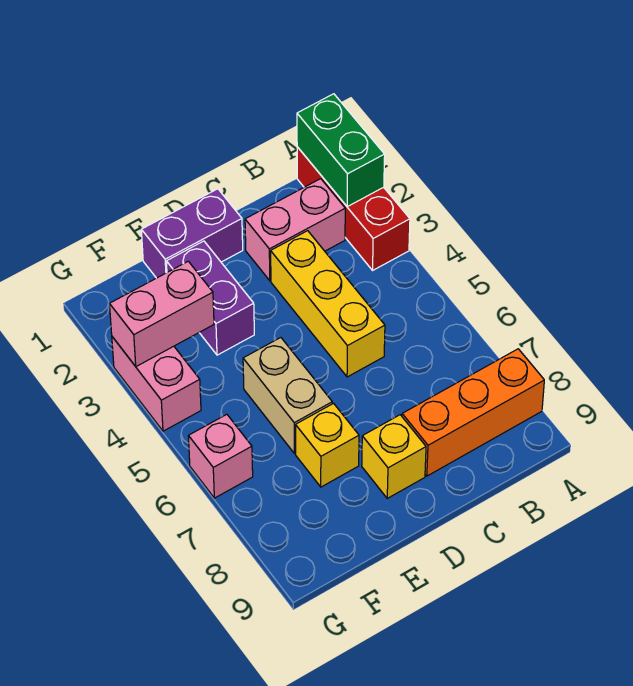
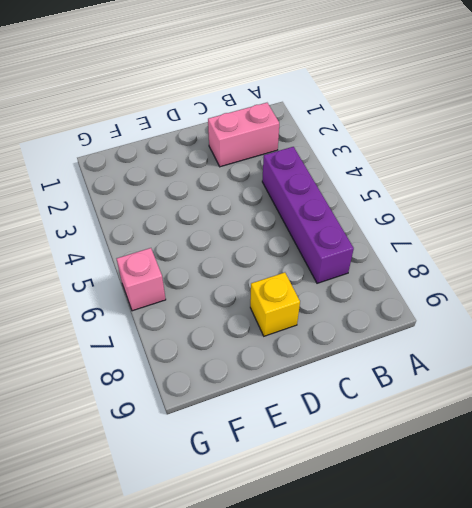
purple 1x4 brick [262,147,354,283] -> none
none -> red 1x3 brick [297,147,410,270]
none -> orange 1x3 brick [402,349,544,476]
none -> yellow 1x3 brick [271,231,385,377]

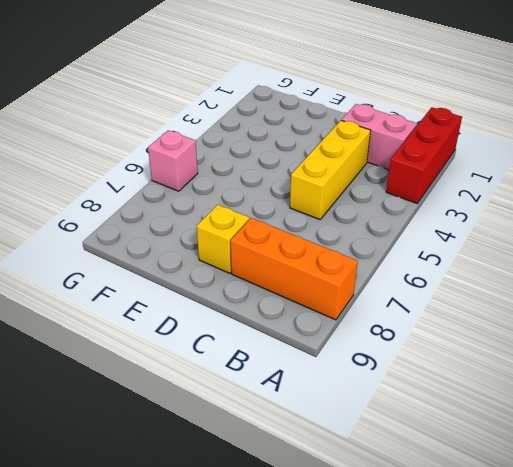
none -> purple 1x2 brick [141,189,243,278]
none -> purple 1x2 brick [166,241,254,355]
none -> tan 1x2 brick [243,338,332,454]

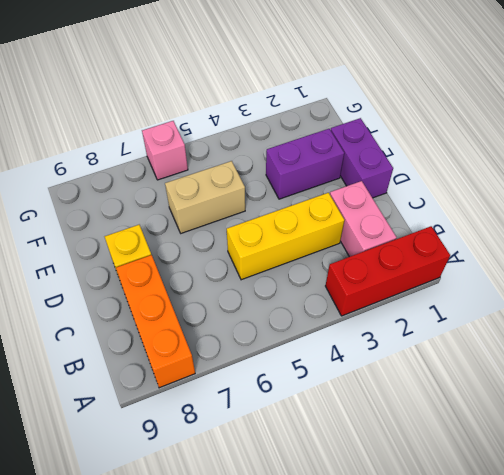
none -> yellow 1x1 brick [296,404,359,487]
none -> pink 1x2 brick [112,337,201,431]
none -> green 1x2 brick [297,94,385,207]

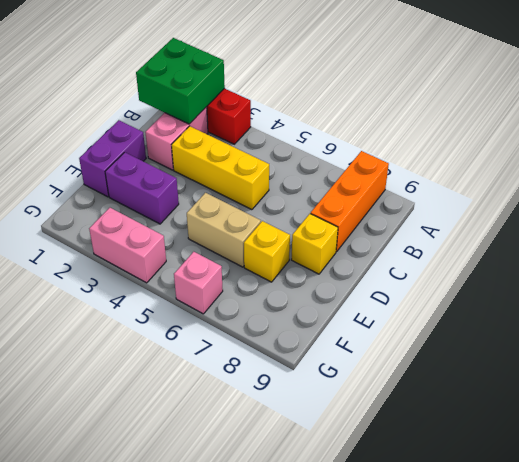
green 2x2 brick [136,38,225,124] -> green 1x2 brick [297,94,385,207]
none -> pink 1x2 brick [110,261,214,366]

